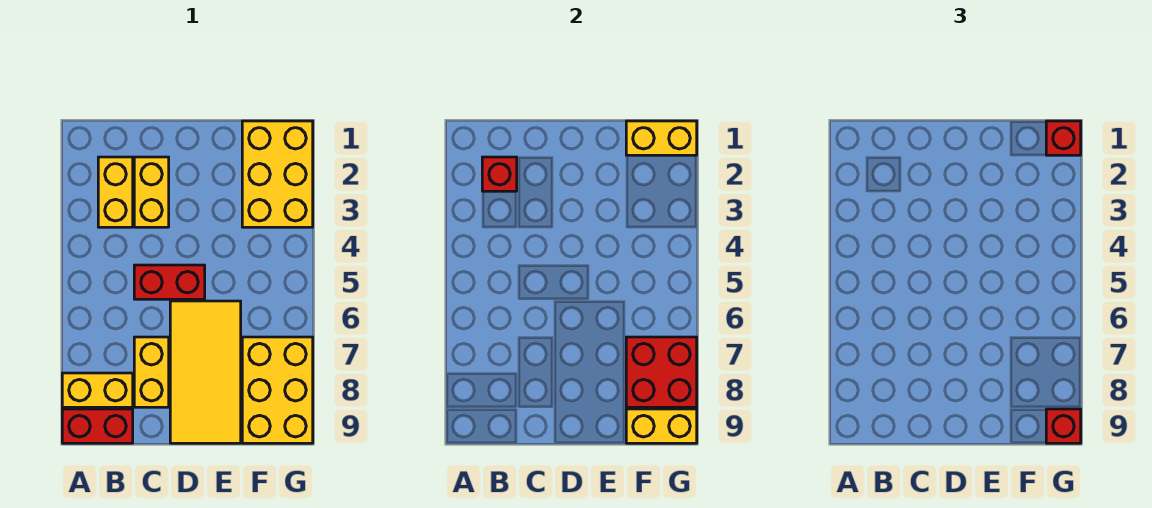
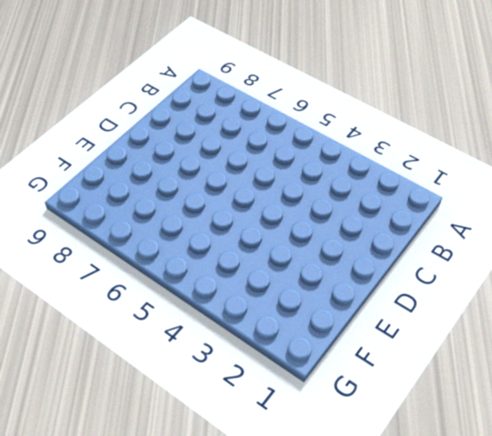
none -> yellow 1x2 brick [62,373,133,407]
none -> red 1x2 brick [62,409,133,443]
none -> yellow 1x2 brick [98,157,133,227]

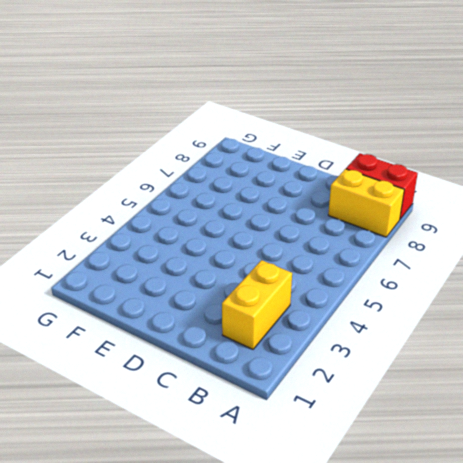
none -> yellow 1x2 brick [134,157,169,227]
none -> red 1x2 brick [134,265,205,299]
none -> yellow 1x2 brick [134,337,169,407]

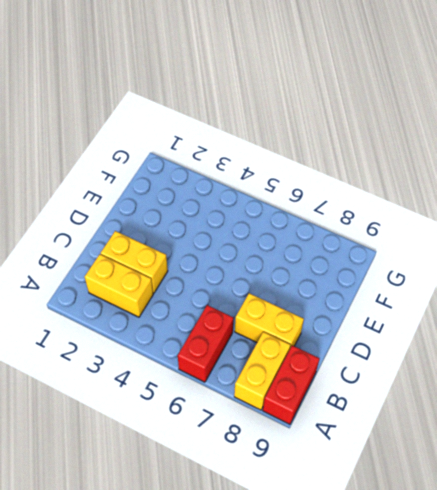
red 1x2 brick [178,305,233,382] -> red 1x2 brick moved to [134,265,205,299]
none -> yellow 2x4 tile [170,301,241,443]
none -> yellow 2x3 brick [242,121,313,227]
none -> yellow 2x3 brick [242,337,313,443]

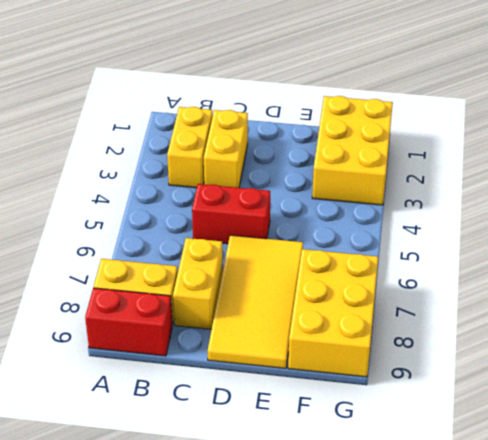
none -> red 1x1 brick [482,157,517,191]
none -> yellow 1x2 brick [626,121,697,155]
none -> red 2x2 brick [626,337,697,407]

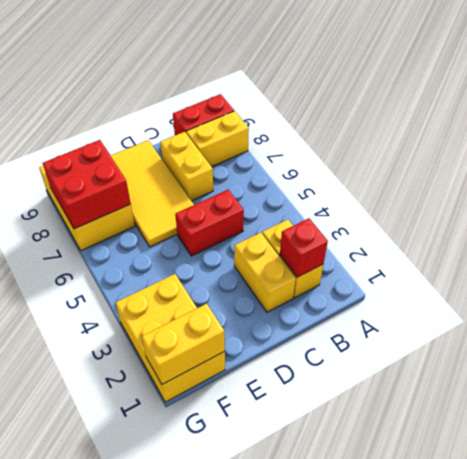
none -> yellow 1x2 brick [626,409,697,443]
none -> red 1x1 brick [1046,121,1081,155]
none -> red 1x1 brick [1046,409,1081,443]

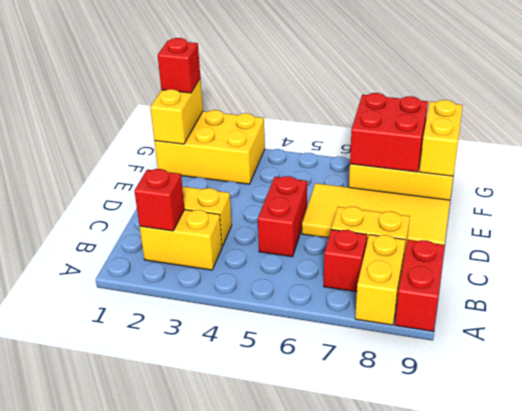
red 1x1 brick [324,230,367,292] -> red 1x1 brick moved to [1046,409,1081,443]

